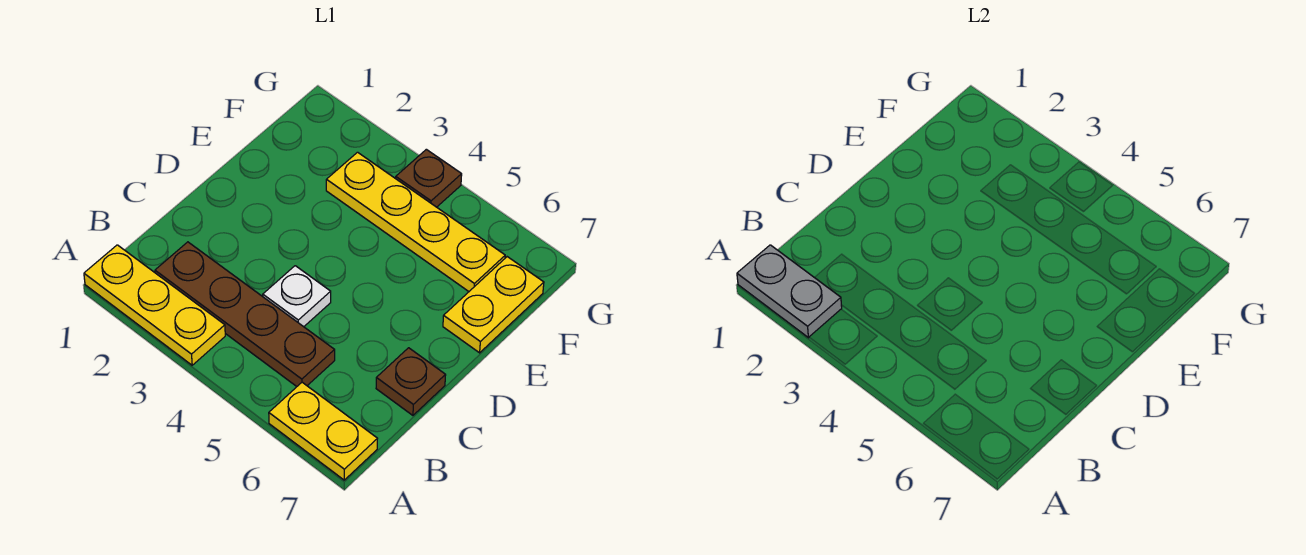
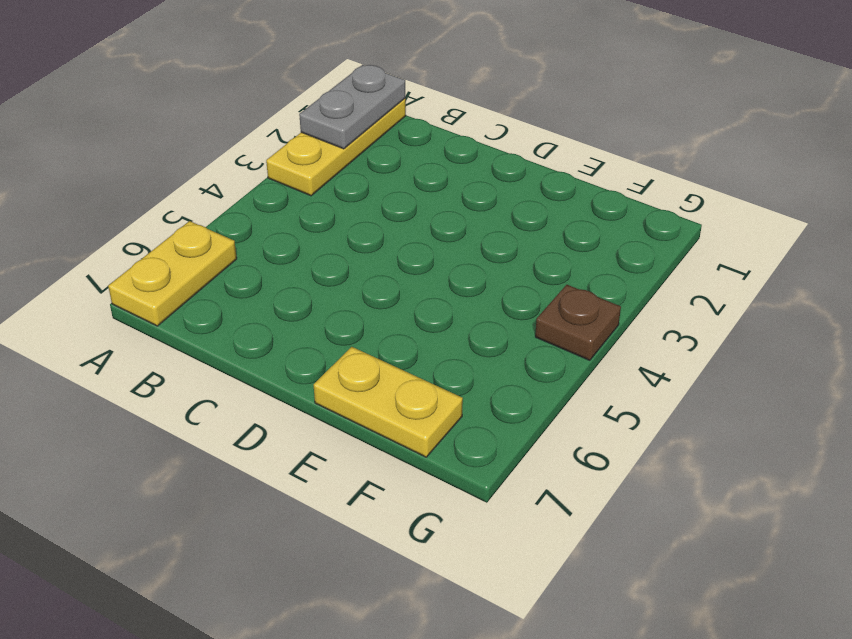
none -> brown 1x4 plate [155,242,335,386]
none -> white 1x1 plate [263,266,331,327]

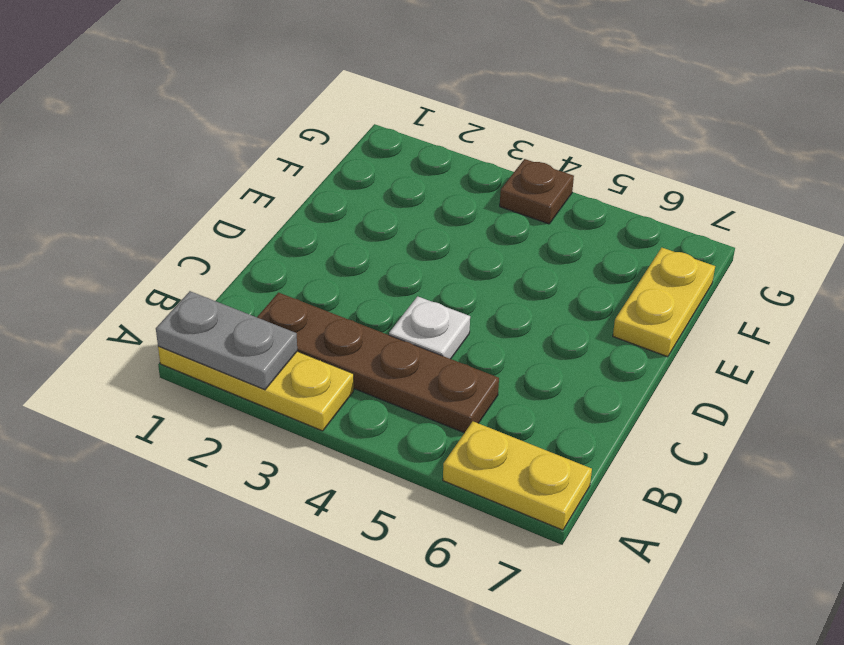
none -> brown 1x1 plate [376,348,446,415]
none -> yellow 1x4 plate [326,152,505,291]

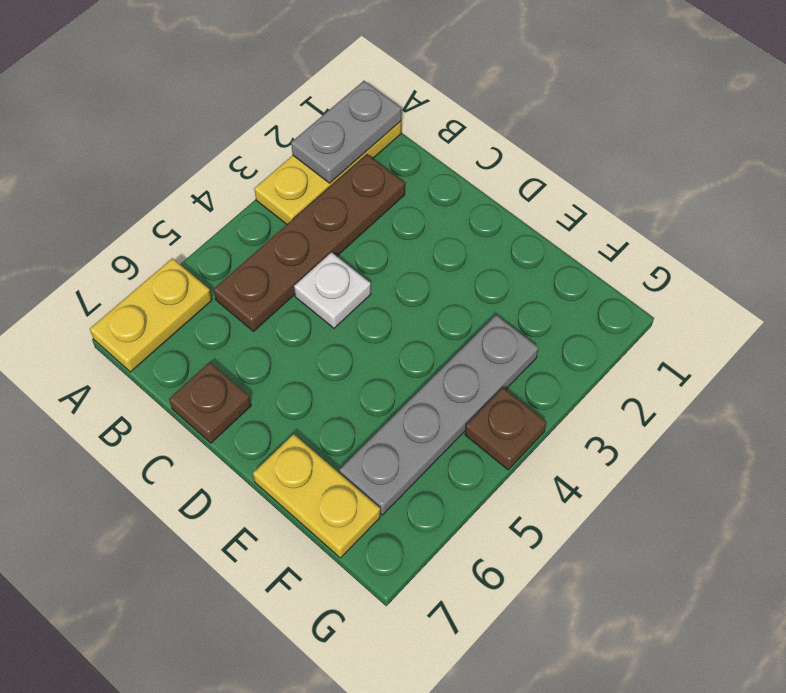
grey 1x4 plate [340,315,539,515] -> yellow 1x4 plate [326,152,505,291]

